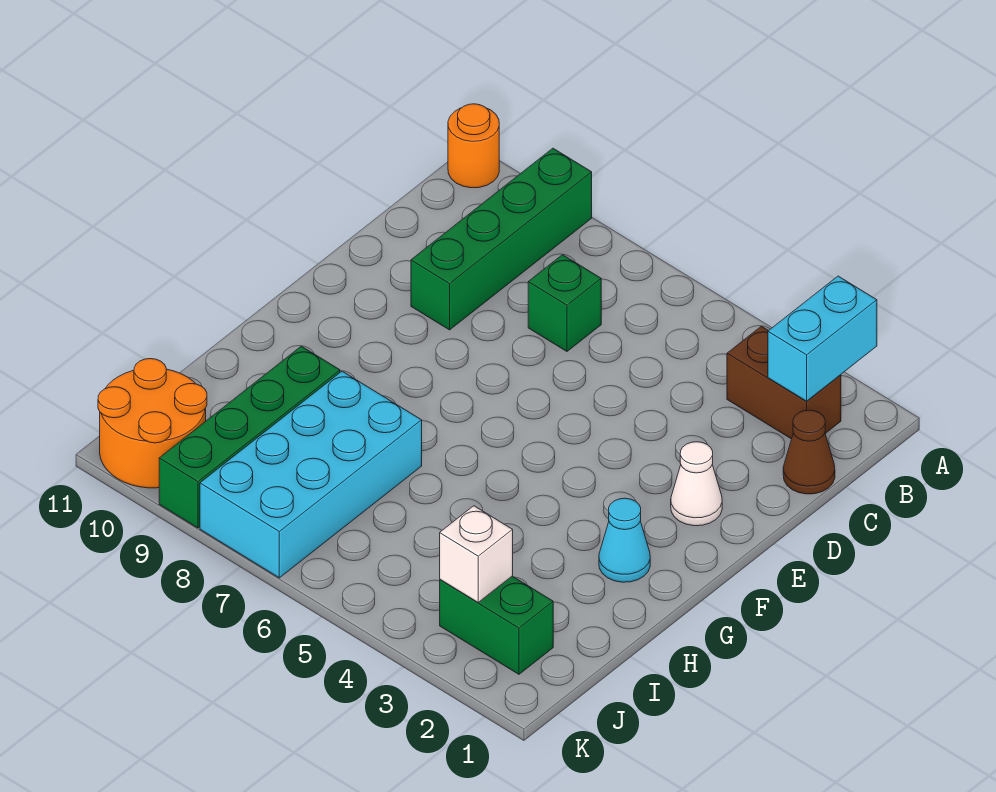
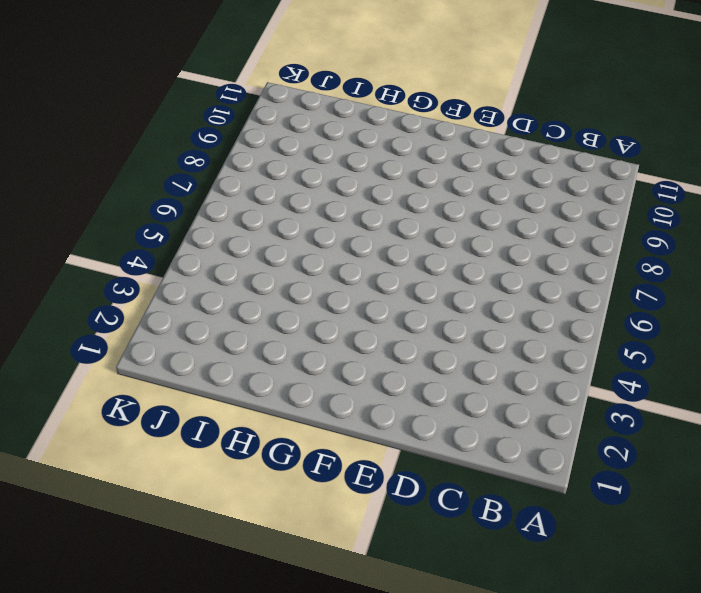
none -> green 1x4 brick [411,148,592,330]
none -> orange 1x1 round brick [448,104,499,188]
none -> brown 1x2 brick [727,326,841,439]

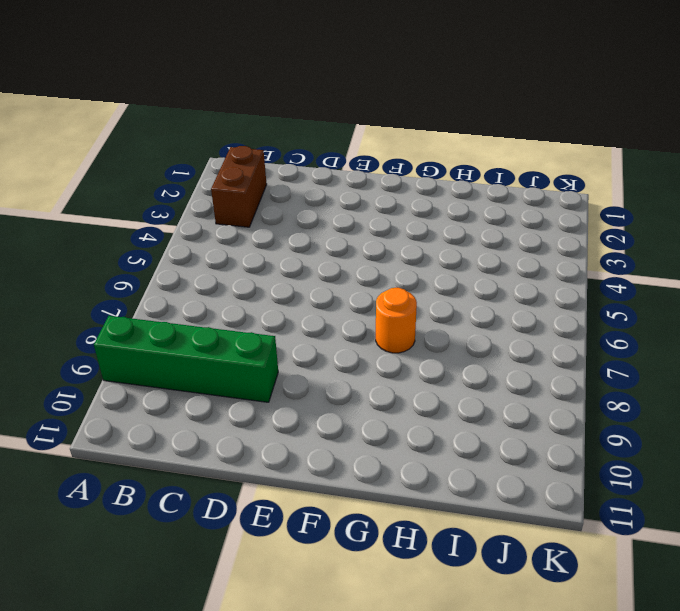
orange 1x1 round brick [376,288,417,353] -> orange 1x1 round brick moved to [448,104,499,188]
none -> brown 1x1 cone [783,410,835,494]
none -> green 1x1 brick [528,255,601,351]
none -> white 1x1 cone [671,442,722,526]

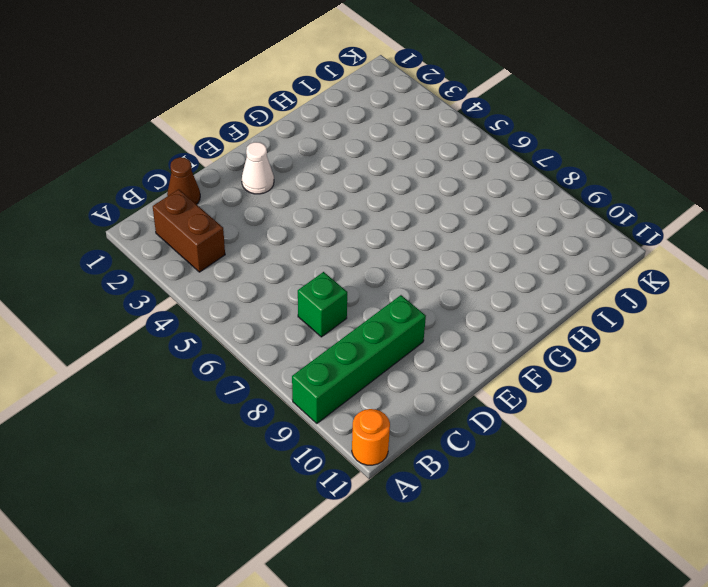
none -> cyan 1x1 cone [599,498,650,582]
none -> cyan 2x4 brick [200,371,422,578]
none -> green 1x4 brick [159,346,340,528]

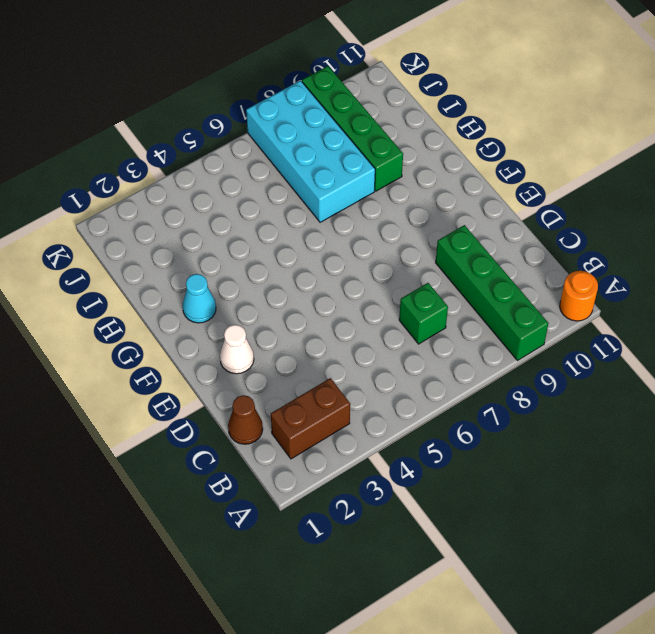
none -> green 1x2 brick [440,576,553,674]
none -> orange 2x2 round brick [98,359,207,488]
none -> cyan 1x2 brick [768,276,877,401]

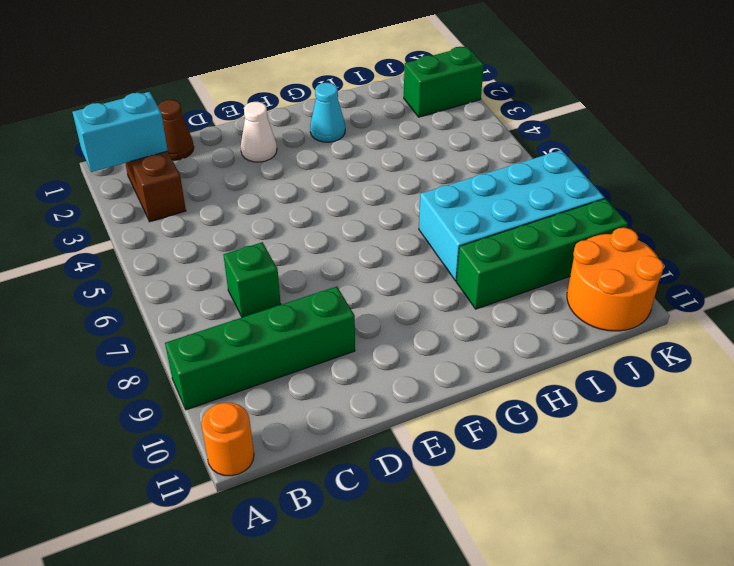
green 1x2 brick [404,46,484,117] -> green 1x2 brick turned to [440,576,553,674]
none -> white 1x1 brick [440,506,513,602]

